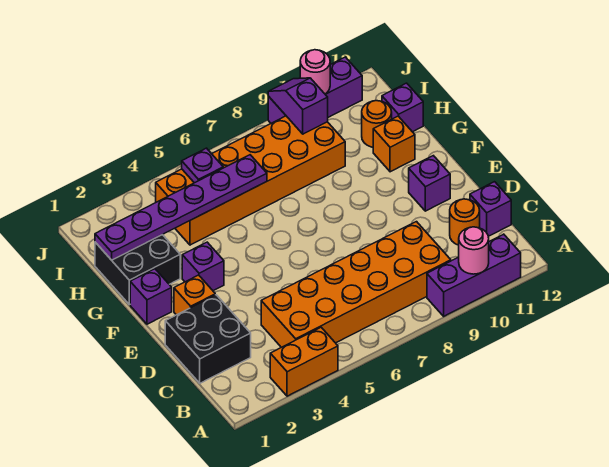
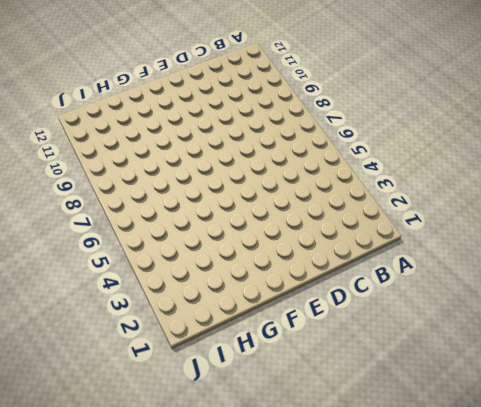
none -> orange 1x2 brick [270,327,338,396]
none -> purple 1x3 brick [427,234,521,316]
none -> orange 2x6 brick [261,222,451,347]

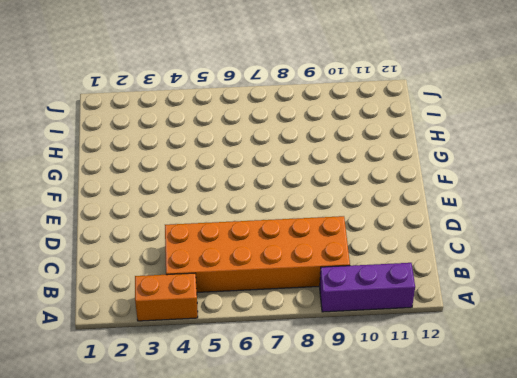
none -> black 2x2 brick [165,295,251,383]
none -> orange 1x1 round brick [450,199,480,245]
none -> purple 1x1 brick [470,182,511,236]

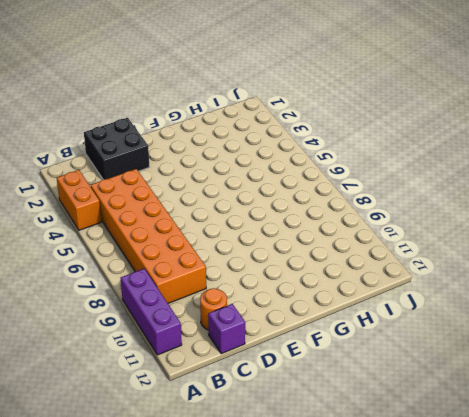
none -> orange 1x1 brick [174,275,215,315]
none -> purple 1x1 brick [409,156,450,211]
none -> purple 1x1 brick [130,269,172,324]

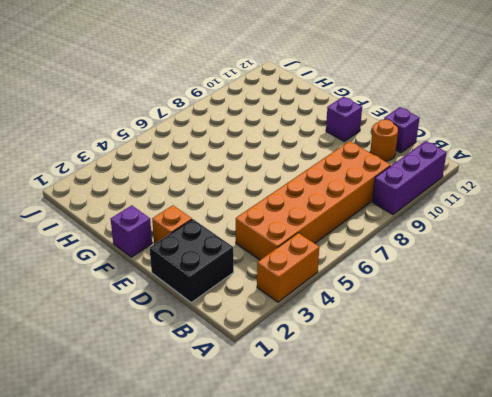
none -> purple 1x1 brick [182,242,224,291]
none -> black 2x2 brick [95,235,180,305]
none -> orange 1x1 brick [373,116,415,172]

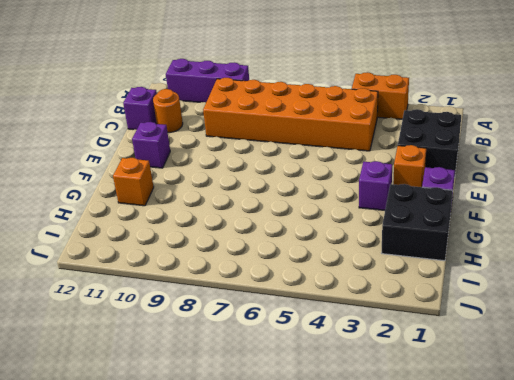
none -> orange 2x6 brick [156,116,345,245]
none -> orange 1x1 round brick [362,101,392,147]
none -> purple 1x1 brick [382,83,423,132]

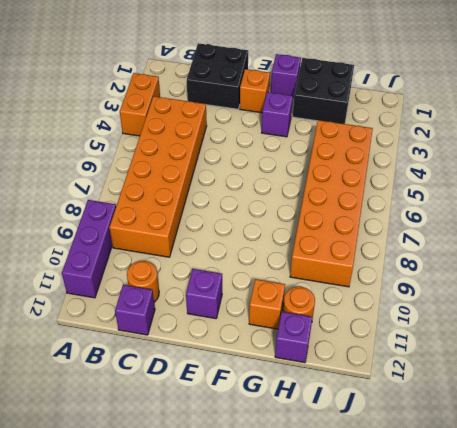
none -> purple 1x3 brick [268,57,362,123]
none -> pink 1x1 round brick [459,227,489,274]
none -> purple 1x6 plate [95,155,267,260]

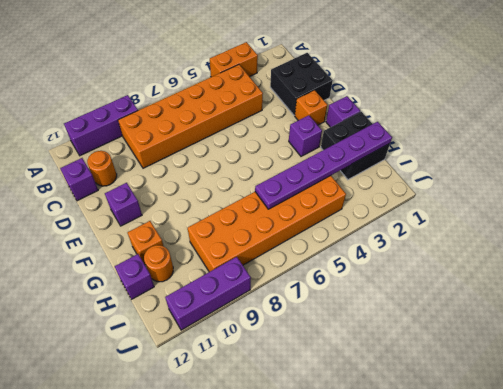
none -> pink 1x1 round brick [459,227,489,274]
none -> purple 1x1 plate [182,148,223,183]
none -> purple 1x2 slope [268,78,328,134]

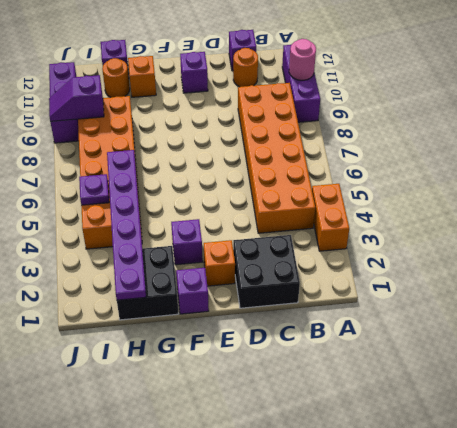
none -> pink 1x1 round brick [300,50,330,94]

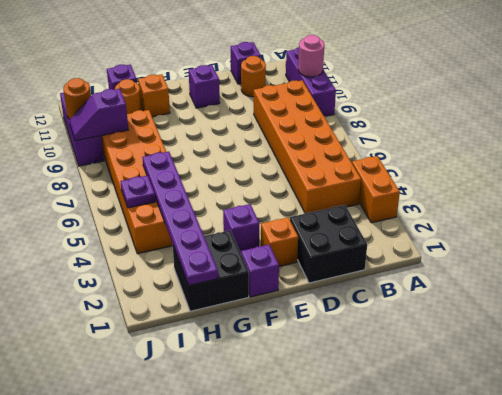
orange 1x1 round brick [63,78,91,119] -> pink 1x1 round brick [300,50,330,94]

